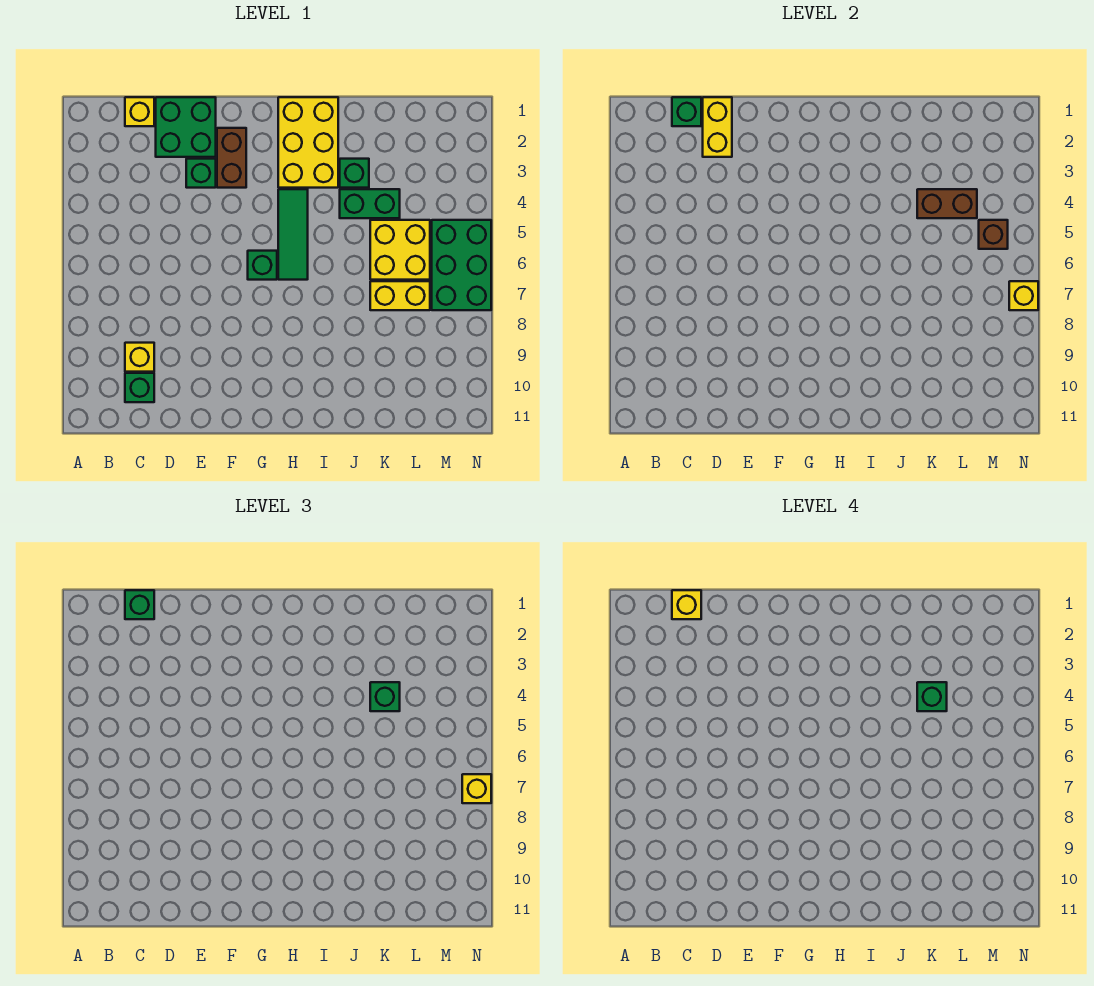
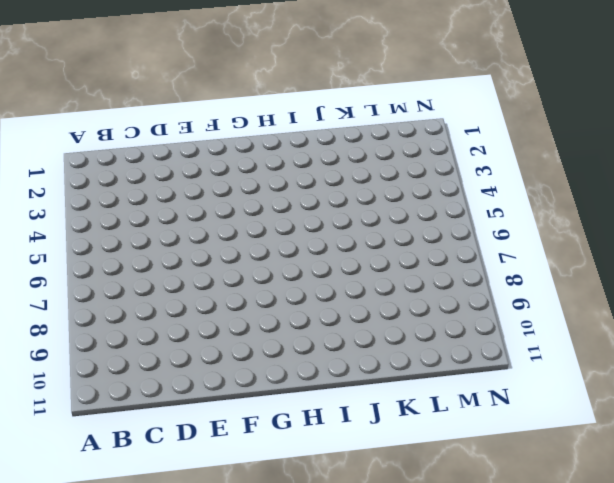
none -> yellow 1x1 brick [125,97,154,126]
none -> yellow 1x1 brick [125,343,154,372]
none -> green 1x1 brick [125,373,154,402]

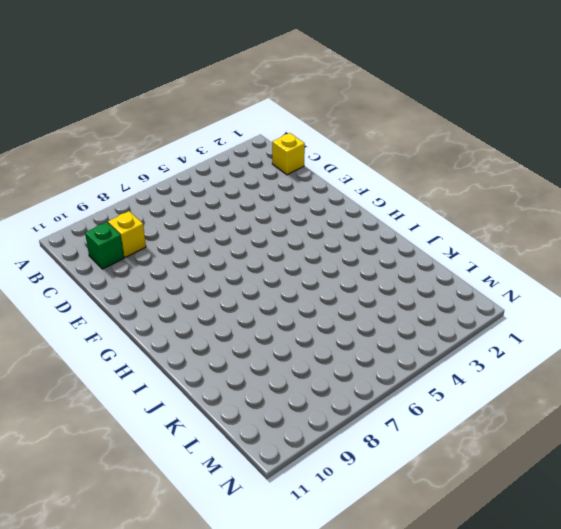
none -> green 2x2 brick [156,97,216,157]
none -> green 1x1 brick [186,159,216,188]
none -> brown 1x2 brick [217,128,246,188]

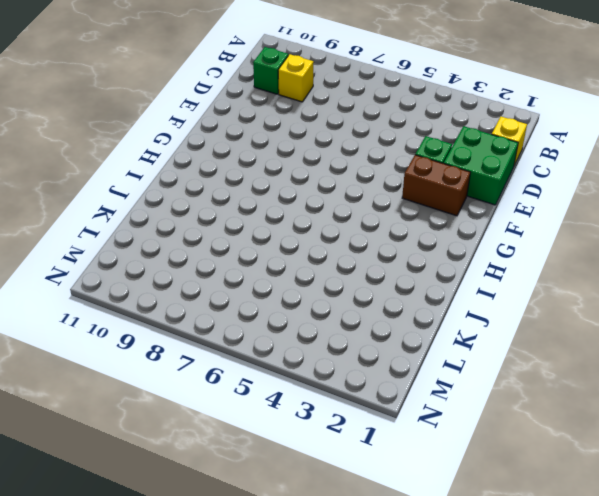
none -> green 1x1 brick [248,251,277,280]
none -> yellow 2x3 brick [278,97,338,188]
none -> green 1x3 tile [278,189,308,280]

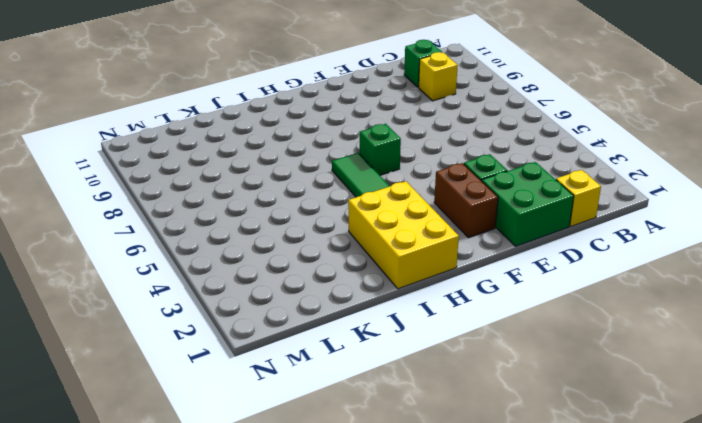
none -> green 1x1 brick [340,159,369,188]
none -> green 1x2 brick [340,189,400,218]
none -> yellow 2x2 brick [370,220,430,280]

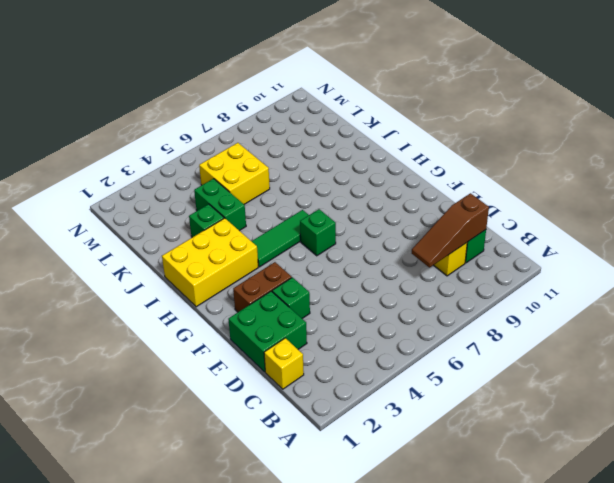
brown 1x3 slope [412,193,489,268] -> none
none -> yellow 1x2 brick [370,281,430,310]
none -> green 2x3 brick [432,220,491,310]
none -> green 1x1 brick [672,97,701,126]

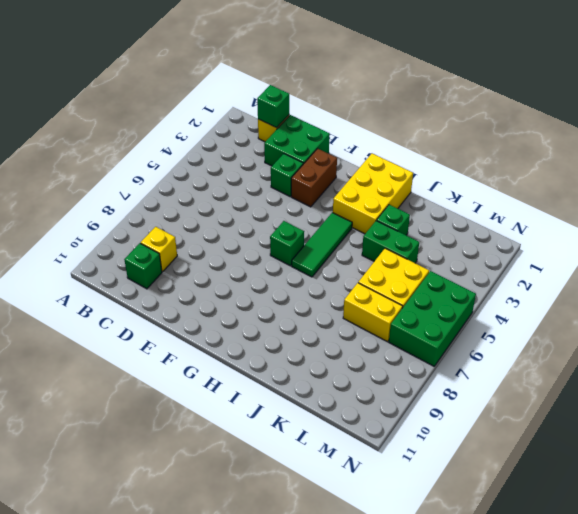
none -> yellow 1x2 brick [703,97,732,157]
none -> brown 1x2 brick [917,189,977,218]
none -> brown 1x1 brick [979,220,1008,249]

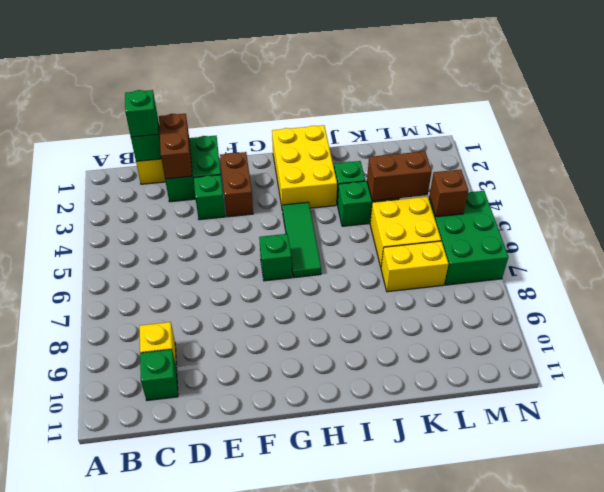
brown 1x2 brick [159,114,192,179] -> yellow 1x2 brick [703,97,732,157]
none -> yellow 1x1 brick [1009,281,1038,310]
none -> green 1x1 brick [370,682,400,711]
none -> yellow 1x1 brick [462,774,491,803]

